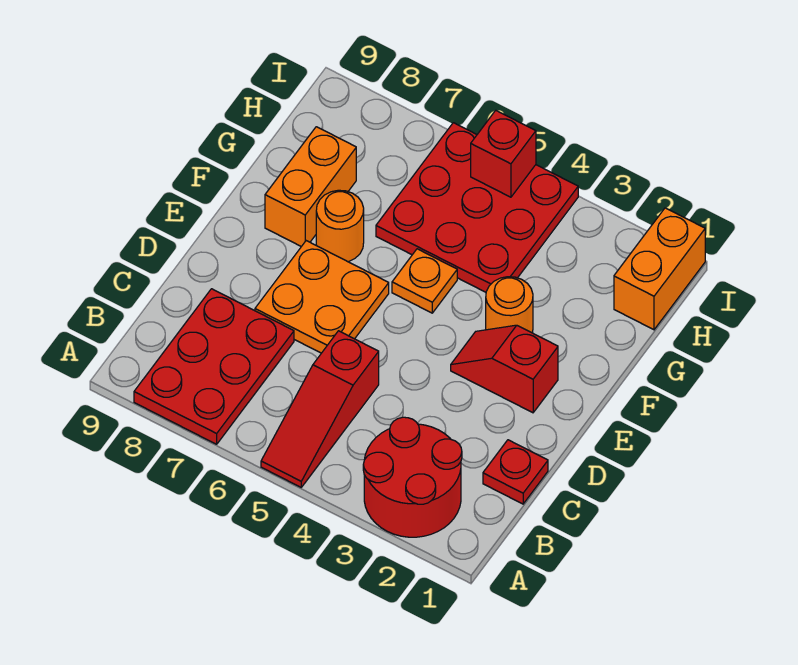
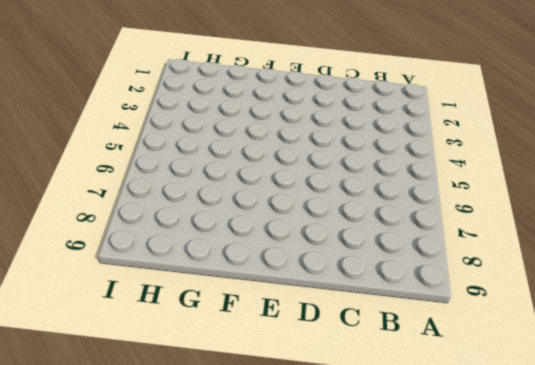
none -> red 2x2 round brick [363,417,462,537]
none -> red 1x3 slope [261,331,379,487]
none -> red 2x3 plate [134,289,294,444]

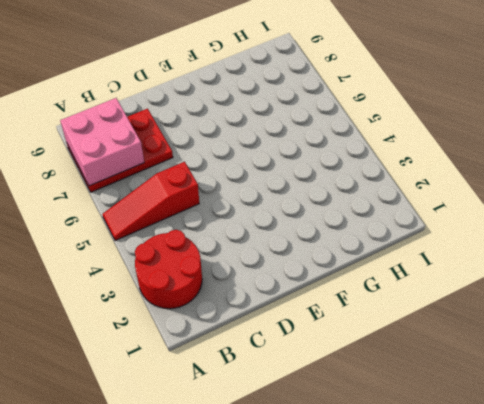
pink 2x2 brick [60,98,144,186] -> none
none -> red 1x1 plate [483,440,548,504]
none -> orange 2x2 plate [255,241,389,353]
none -> red 1x2 slope [451,325,558,413]

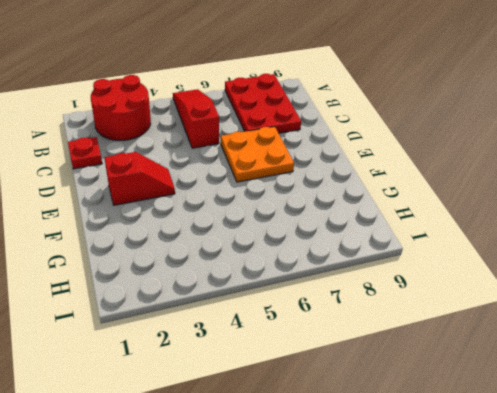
none -> orange 1x1 round brick [486,277,533,333]
none -> orange 1x1 plate [392,249,457,313]
none -> orange 1x1 round brick [316,190,364,262]

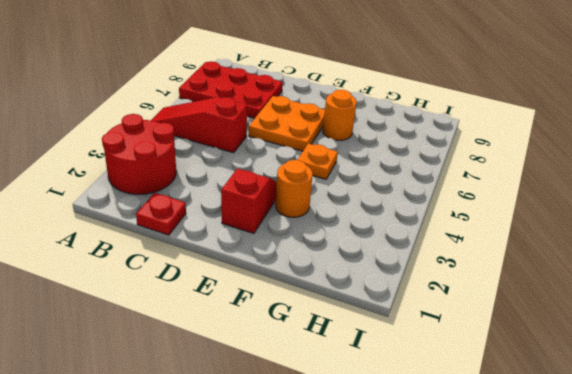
none -> orange 1x2 brick [265,127,356,247]
none -> red 3x3 plate [376,123,578,292]
none -> orange 1x2 brick [614,208,705,330]

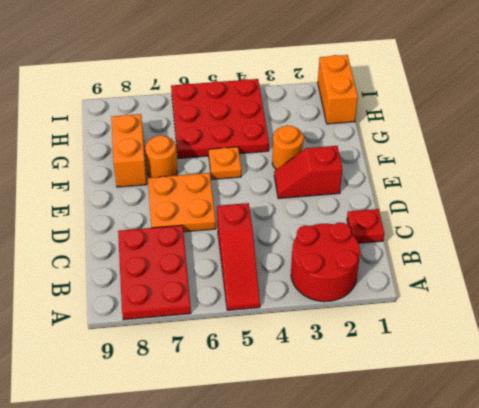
none -> red 1x1 brick [471,110,536,197]

